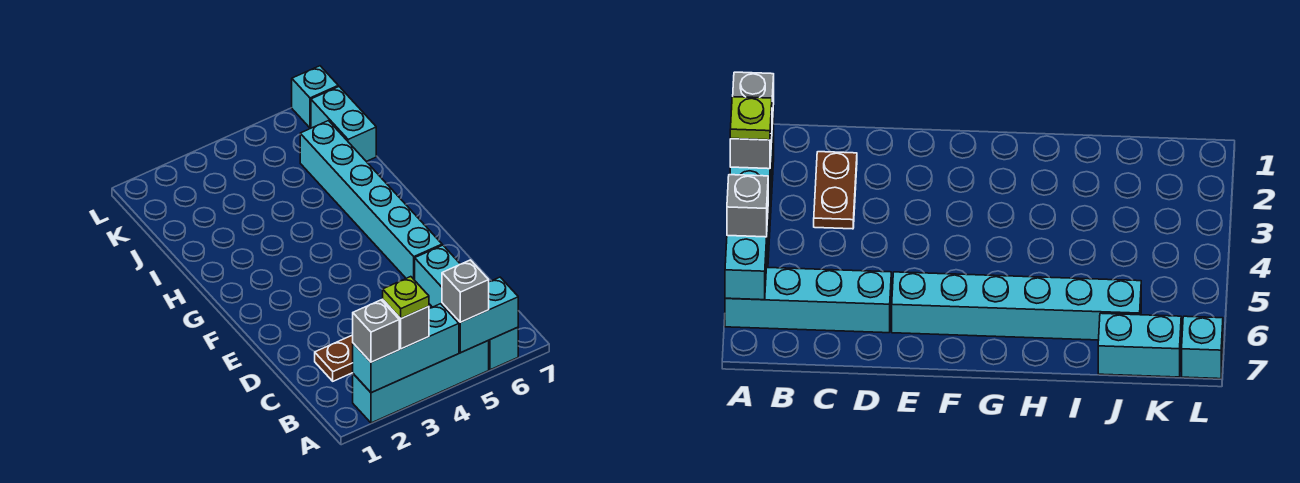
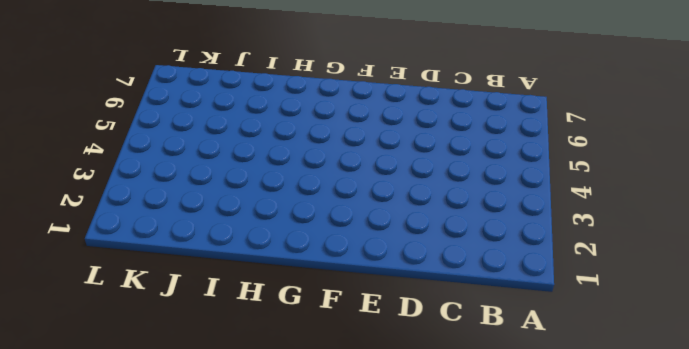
none -> cyan 1x4 brick [353,341,489,423]
none -> cyan 1x4 brick [415,245,518,370]
none -> brown 1x2 plate [315,335,353,381]

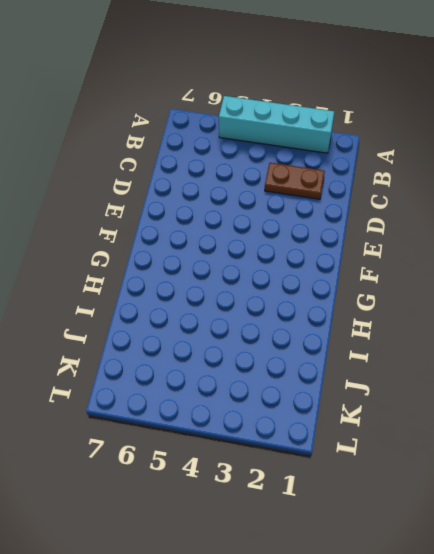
none -> cyan 1x4 brick [415,245,518,370]
none -> cyan 1x6 brick [300,121,442,280]
none -> cyan 1x2 brick [311,87,376,161]

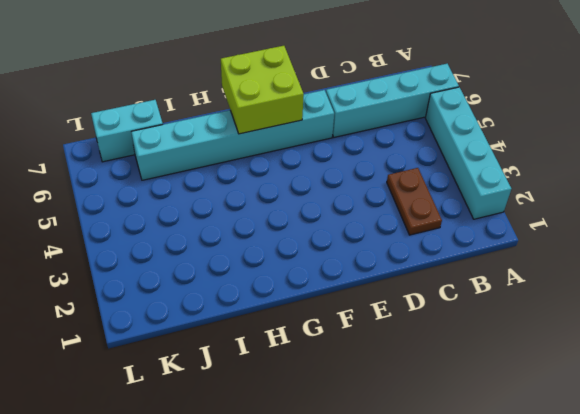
lime 2x2 brick [221,46,304,134] -> none
none -> cyan 1x1 brick [292,66,338,128]
none -> cyan 1x3 brick [353,304,459,393]
none -> cyan 1x2 brick [442,277,518,353]

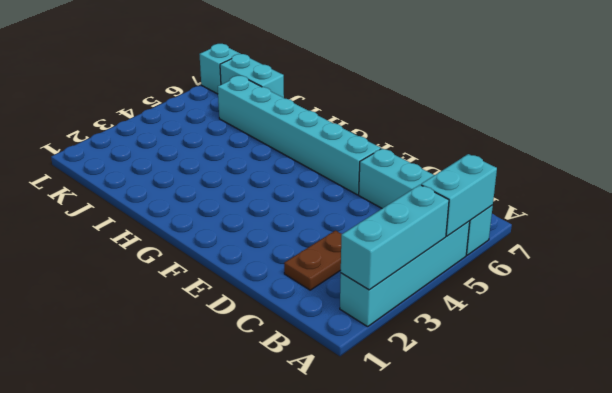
none -> grey 1x1 brick [353,300,399,362]
none -> grey 1x1 brick [383,300,429,349]
none -> grey 1x1 brick [442,260,489,322]

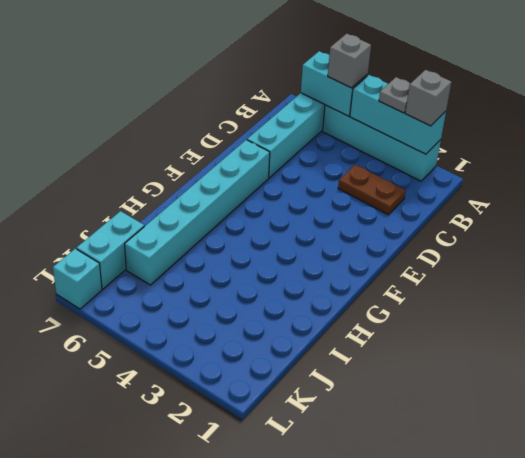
grey 1x1 plate [379,77,410,113] -> grey 1x1 brick [383,300,429,349]
none -> lime 1x1 plate [383,277,429,318]

